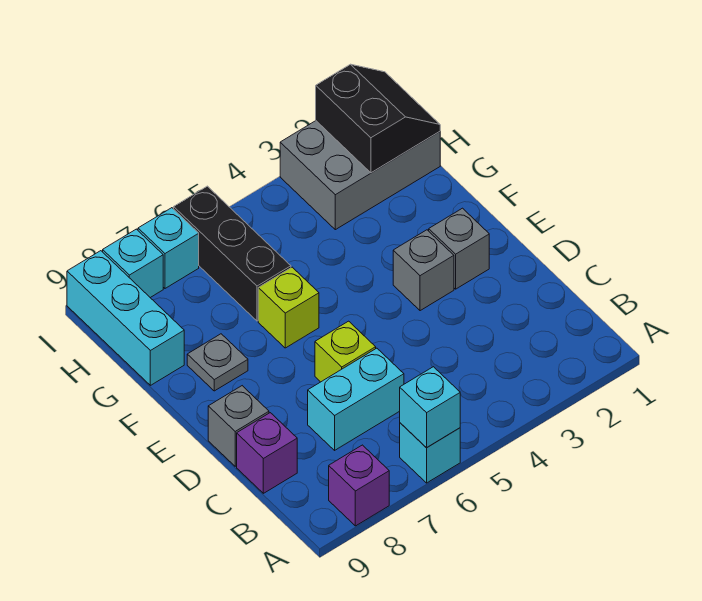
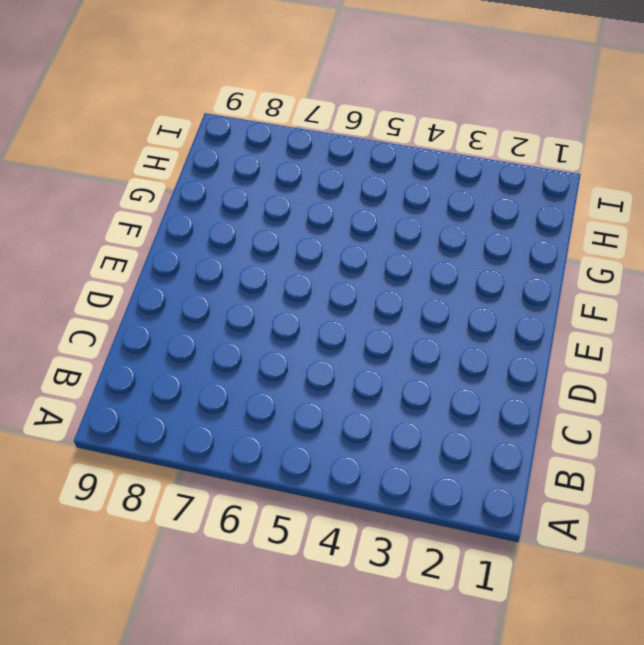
none -> cyan 1x1 brick [400,423,460,483]
none -> purple 1x1 brick [329,445,389,526]
none -> cyan 1x2 brick [308,348,404,450]

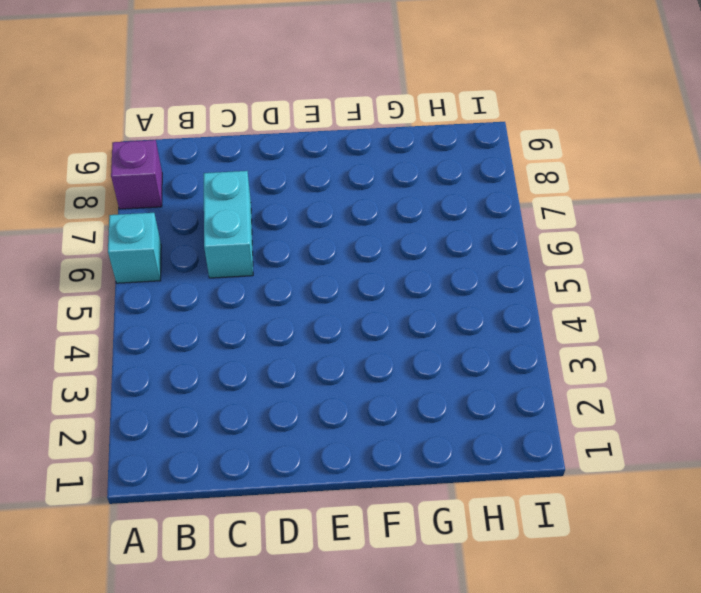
none -> purple 1x1 brick [237,413,297,493]
none -> lime 1x1 brick [315,321,376,382]
none -> grey 1x1 brick [208,386,269,466]

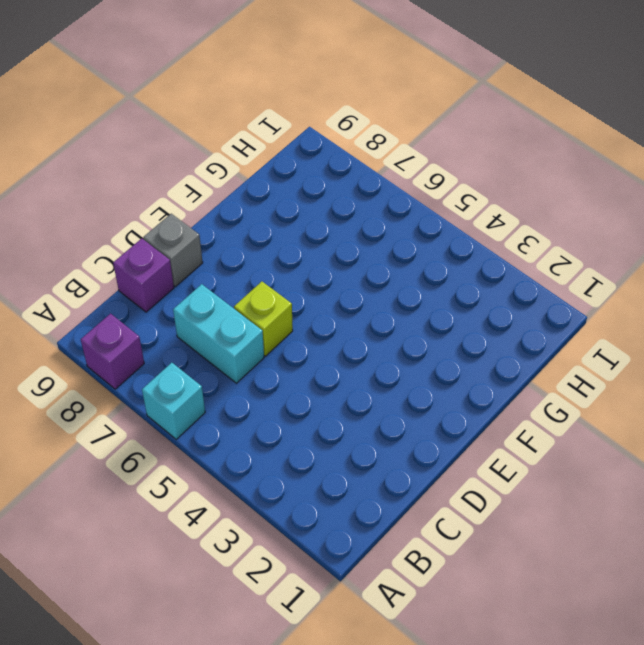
none -> grey 1x1 brick [429,208,489,289]
none -> grey 1x1 brick [393,230,454,311]
none -> lime 1x1 brick [258,267,319,348]

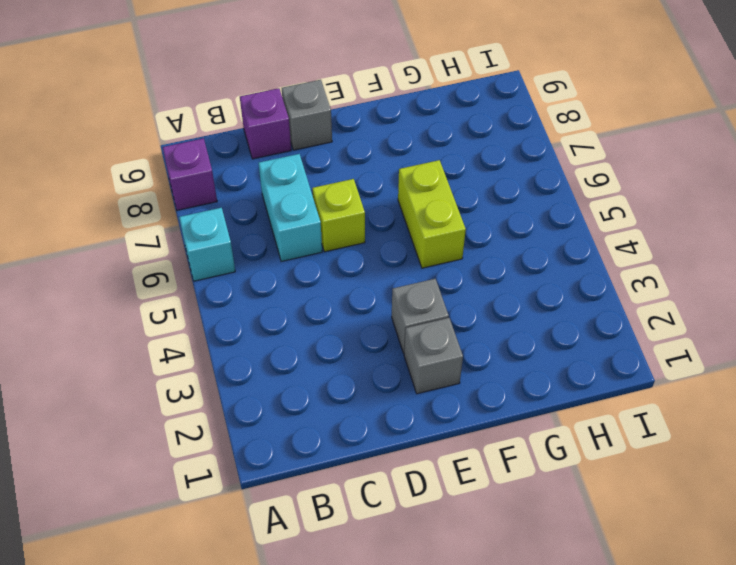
lime 1x2 brick [398,160,466,268] -> lime 1x1 brick [258,267,319,348]
none -> grey 1x1 plate [187,334,248,391]
none -> black 1x3 brick [174,186,291,321]
none -> cyan 1x3 brick [67,251,184,385]

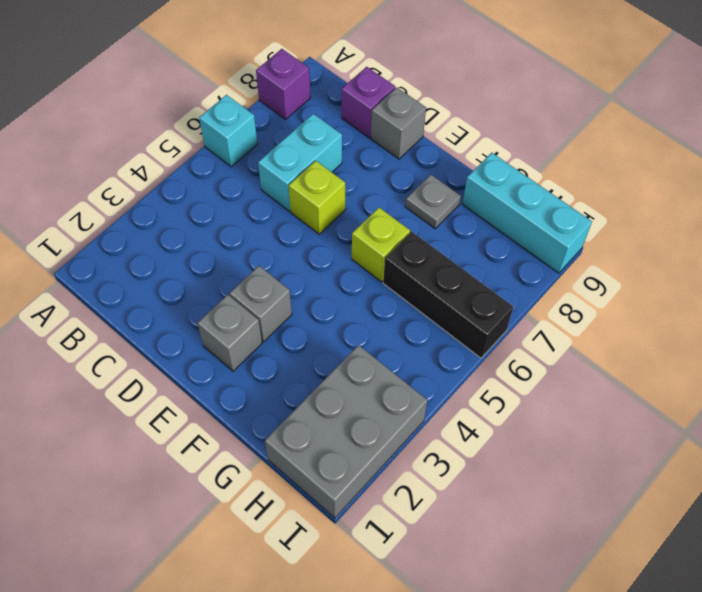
none -> cyan 1x1 brick [138,208,199,288]
none -> cyan 1x1 brick [103,229,163,298]
none -> cyan 1x1 brick [400,367,460,448]

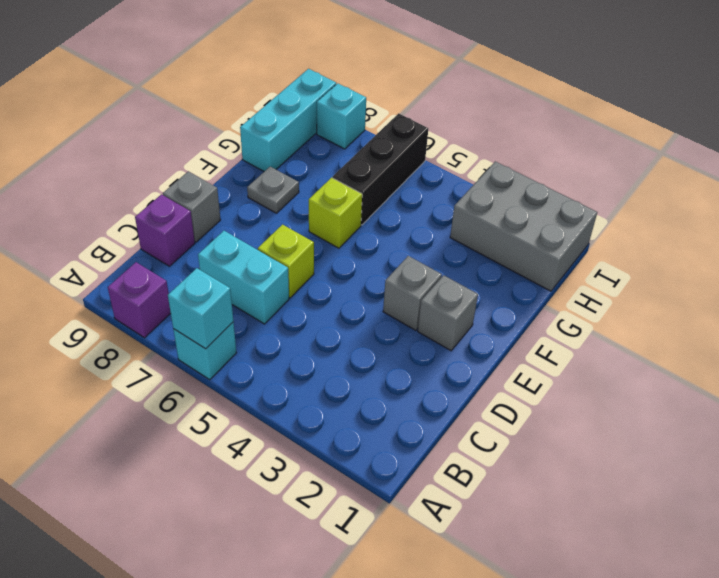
none -> cyan 1x1 brick [138,208,199,288]
none -> black 2x2 slope [316,64,440,173]

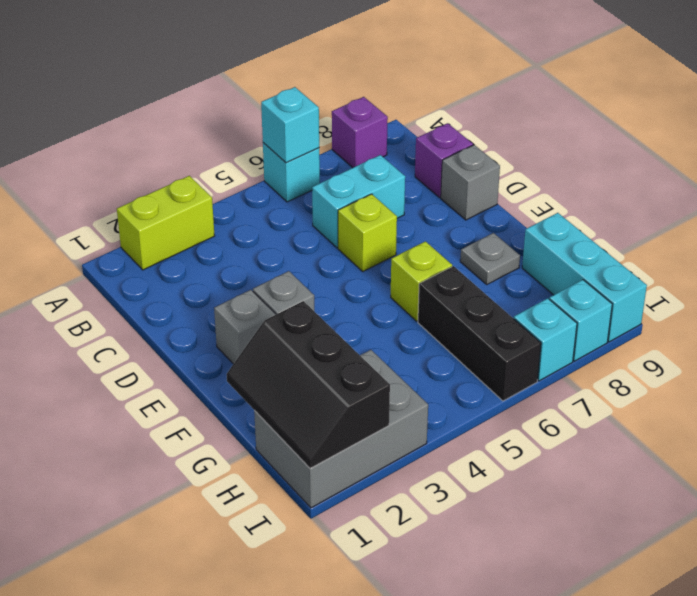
lime 1x2 brick [117,176,215,270] -> none
black 2x3 slope [227,301,390,469] -> black 2x2 slope [316,64,440,173]

